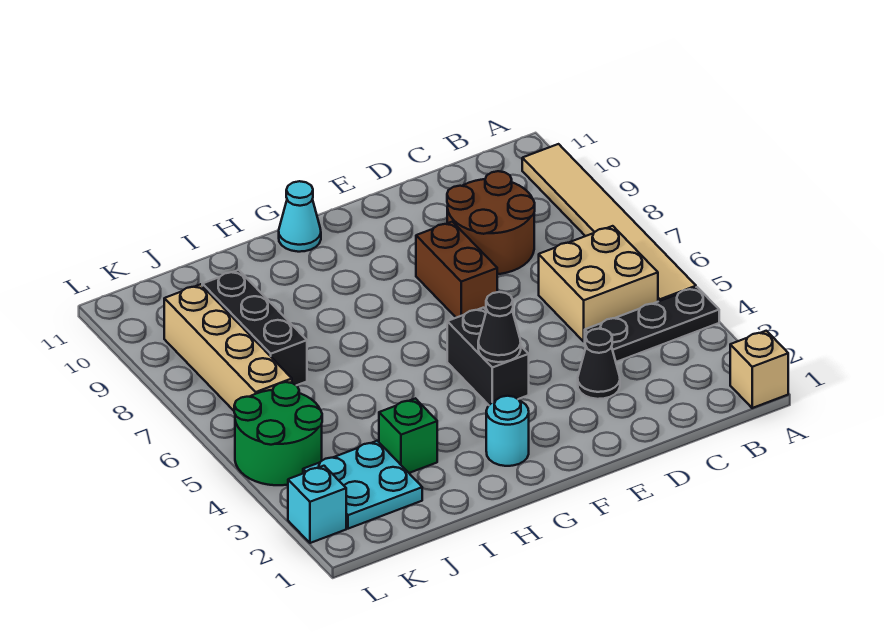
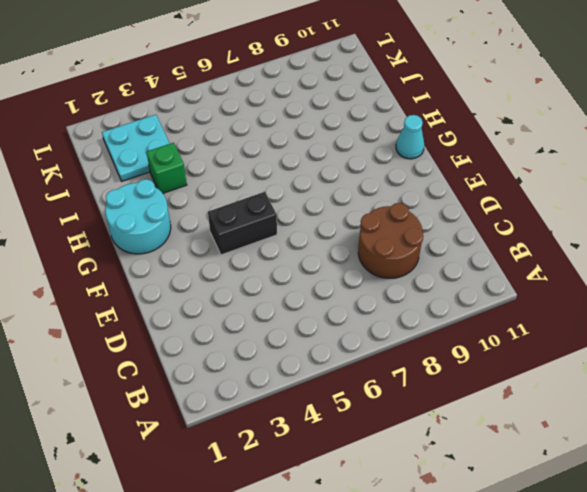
cyan 2x2 round brick [105,179,171,254] -> cyan 1x1 round brick [486,396,529,466]
none -> tan 1x1 brick [730,331,788,408]
none -> black 1x3 plate [585,287,719,362]
none -> tan 1x6 tile [522,144,696,302]

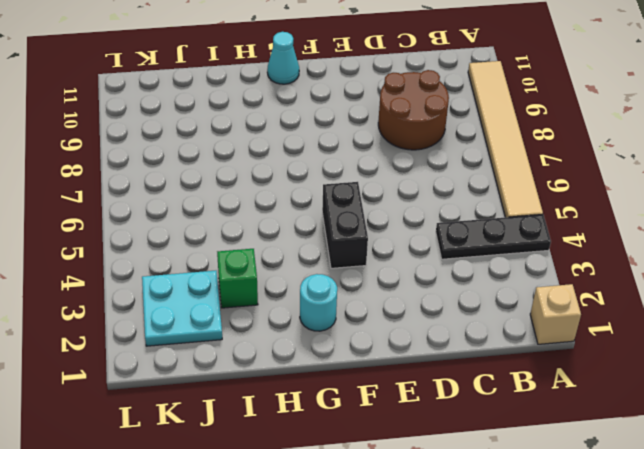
none -> tan 2x2 brick [539,226,658,341]
none -> black 1x1 cone [578,329,620,399]
none -> brown 1x2 brick [416,222,497,318]

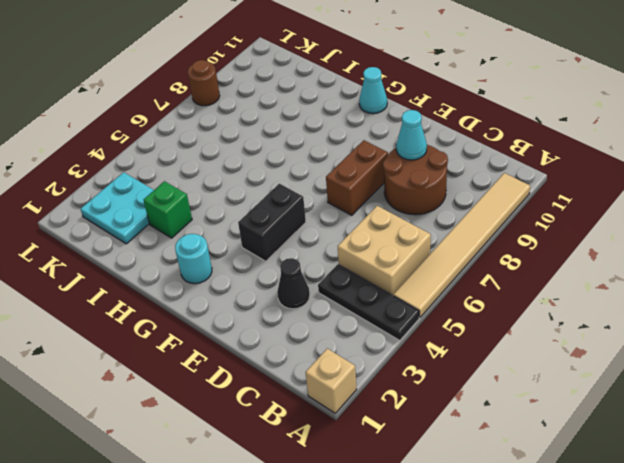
cyan 1x1 cone [396,110,427,160] -> none
brown 1x1 round brick [188,60,220,106] -> none
none -> black 1x3 brick [202,270,307,385]
none -> green 2x2 round brick [234,382,322,485]
none -> tan 1x4 brick [164,284,292,411]

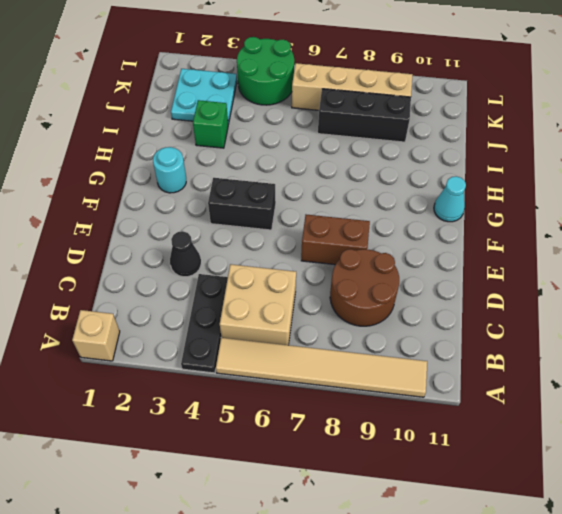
none -> cyan 1x1 brick [288,466,346,543]
none -> black 1x1 cone [478,292,521,362]

